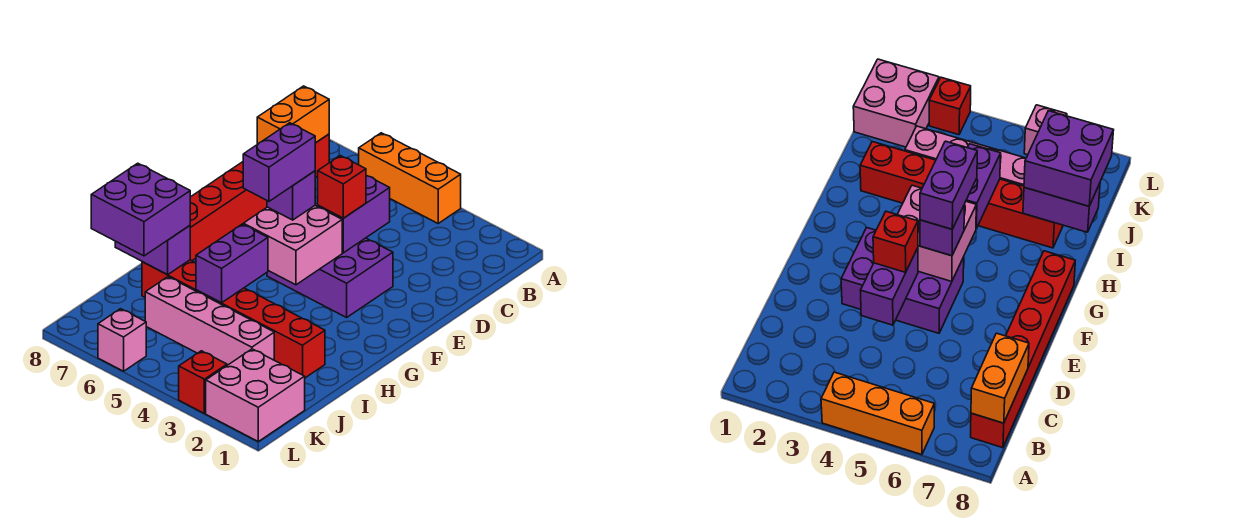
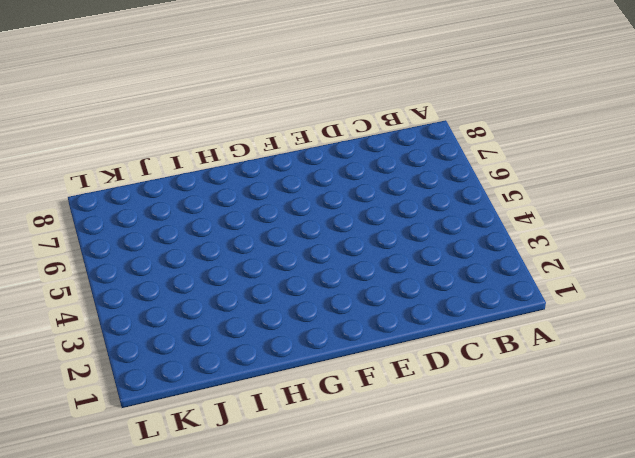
none -> orange 1x3 brick [359,133,461,223]
none -> red 1x6 brick [190,134,329,261]
none -> purple 2x3 brick [267,238,393,317]

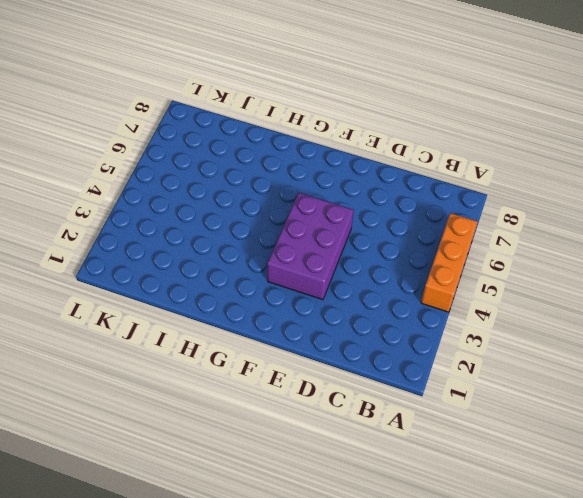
none -> red 1x6 brick [190,134,329,261]
none -> red 1x6 brick [142,260,325,378]
none -> pink 1x4 brick [145,277,274,365]

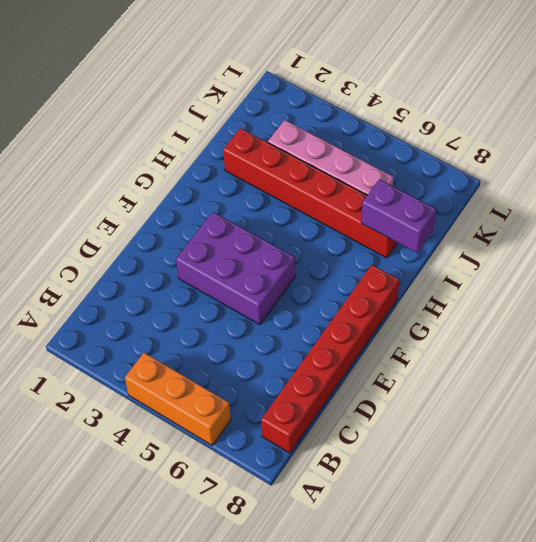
none -> pink 2x2 brick [206,349,305,441]
none -> red 1x1 brick [179,351,227,413]
none -> pink 1x1 brick [98,309,146,371]

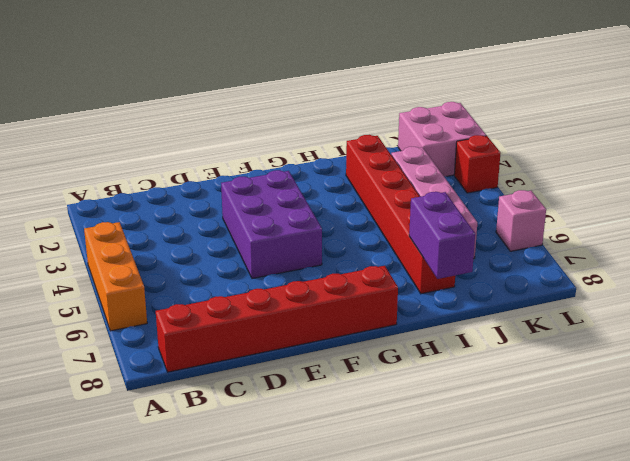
none -> orange 1x2 brick [257,86,329,144]
none -> purple 1x2 brick [318,175,390,253]
none -> pink 2x2 brick [243,206,342,285]

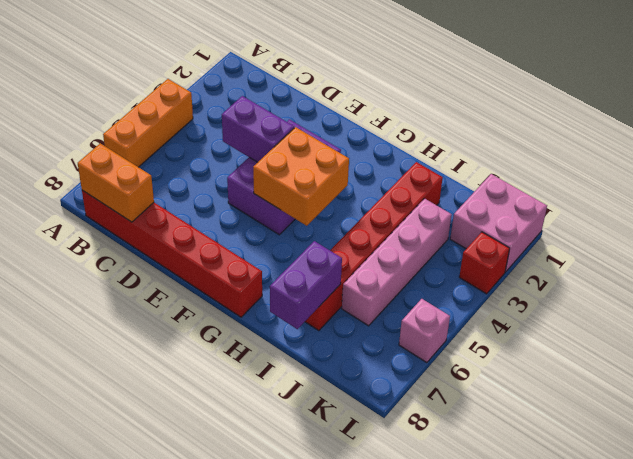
orange 2x2 brick [253,127,349,226] -> pink 2x2 brick [243,206,342,285]
none -> purple 1x2 brick [196,224,268,303]
none -> red 1x1 brick [318,156,366,218]
none -> purple 1x1 brick [267,171,315,220]

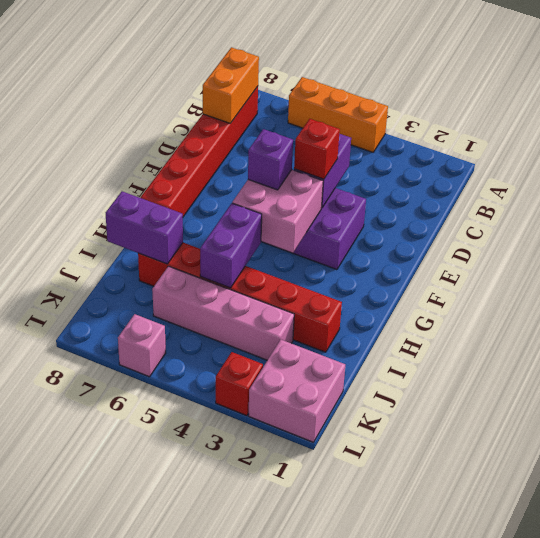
none -> purple 2x2 brick [91,163,190,256]
none -> purple 1x2 brick [243,123,315,201]

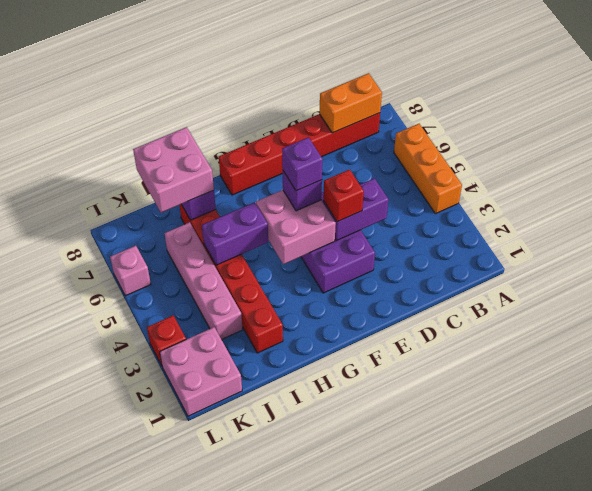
purple 1x1 brick [282,137,323,191] -> purple 1x2 brick [243,123,315,201]
pink 2x2 brick [133,127,214,212] -> purple 2x2 brick [91,163,190,256]

